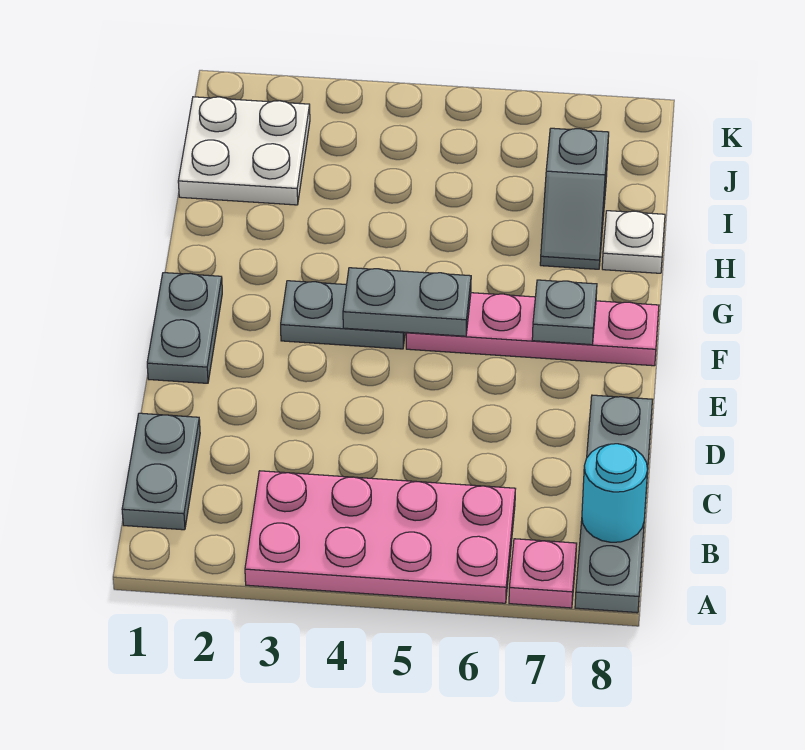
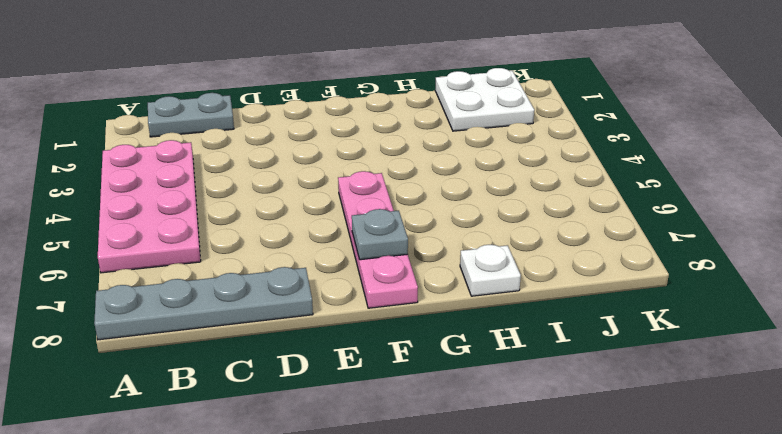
none -> pink 1x1 plate [509,539,577,608]
none -> grey 1x2 plate [147,273,222,383]
none -> grey 1x2 plate [281,281,405,349]

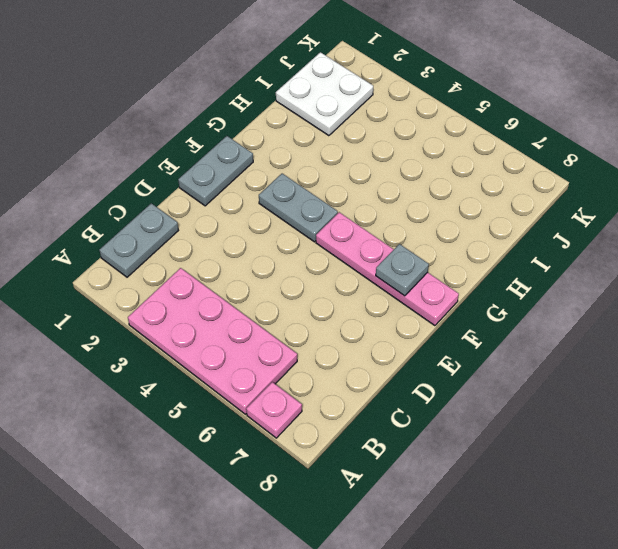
none -> grey 1x4 plate [575,395,652,613]
none -> grey 1x2 slope [540,128,609,269]
none -> white 1x1 plate [602,211,665,273]

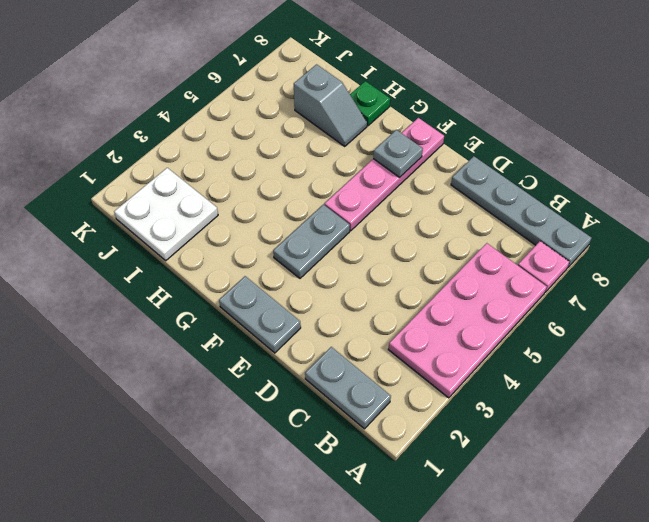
green 1x1 plate [350,81,390,126] -> white 1x1 plate [602,211,665,273]
none -> cyan 1x1 round brick [582,444,648,542]
none -> grey 1x2 plate [343,268,471,336]

